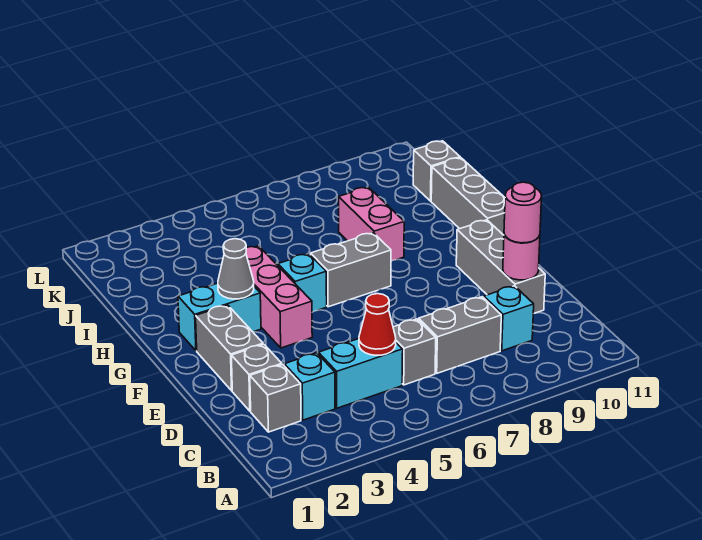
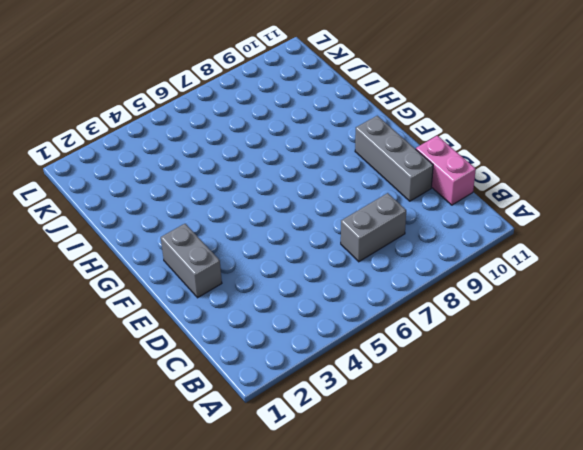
pink 1x2 brick [416,136,476,205] -> pink 1x2 brick moved to [339,187,404,261]
none -> grey 1x1 brick [250,365,301,432]
none -> cyan 1x1 brick [284,353,335,420]
none -> cyan 1x2 brick [318,339,403,408]

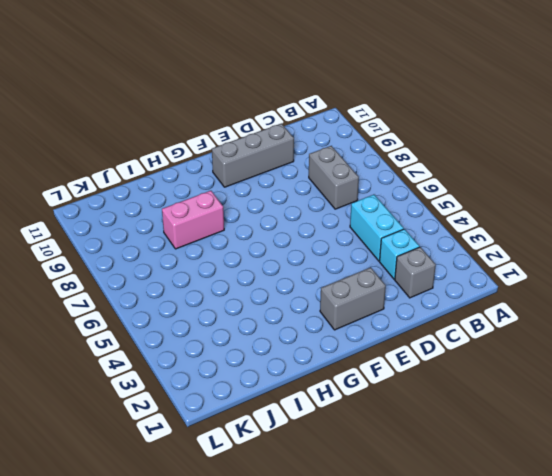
none -> grey 1x1 brick [393,319,436,385]
none -> cyan 1x1 brick [484,286,534,351]
none -> grey 1x1 brick [231,344,282,411]

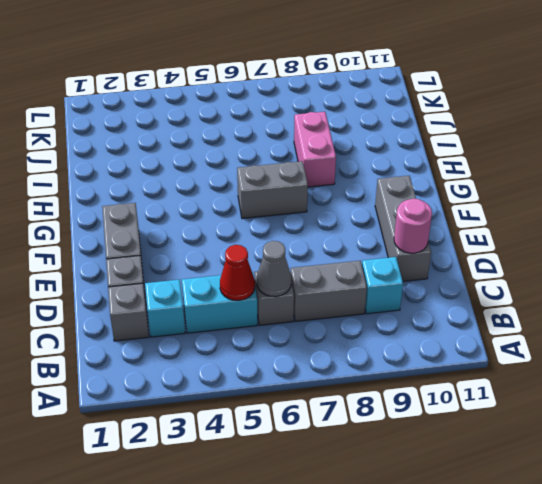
grey 1x1 cone [257,241,291,297] -> grey 1x1 cone moved to [218,239,254,299]
none -> pink 1x3 brick [246,246,312,348]
none -> cyan 1x2 brick [178,283,261,351]
none -> cyan 1x1 brick [278,254,327,312]

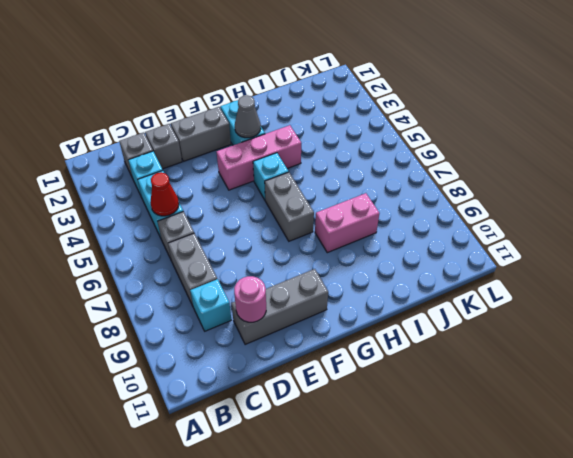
none -> grey 1x3 brick [431,158,505,235]
none -> grey 1x1 brick [413,141,460,201]
none -> pink 1x1 round brick [504,182,542,243]

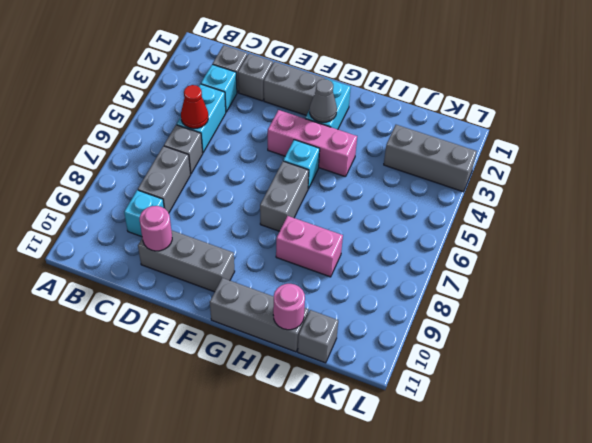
pink 1x1 round brick [273,284,305,330] -> pink 1x1 round brick moved to [504,182,542,243]
grey 1x3 brick [384,125,477,192] -> none

